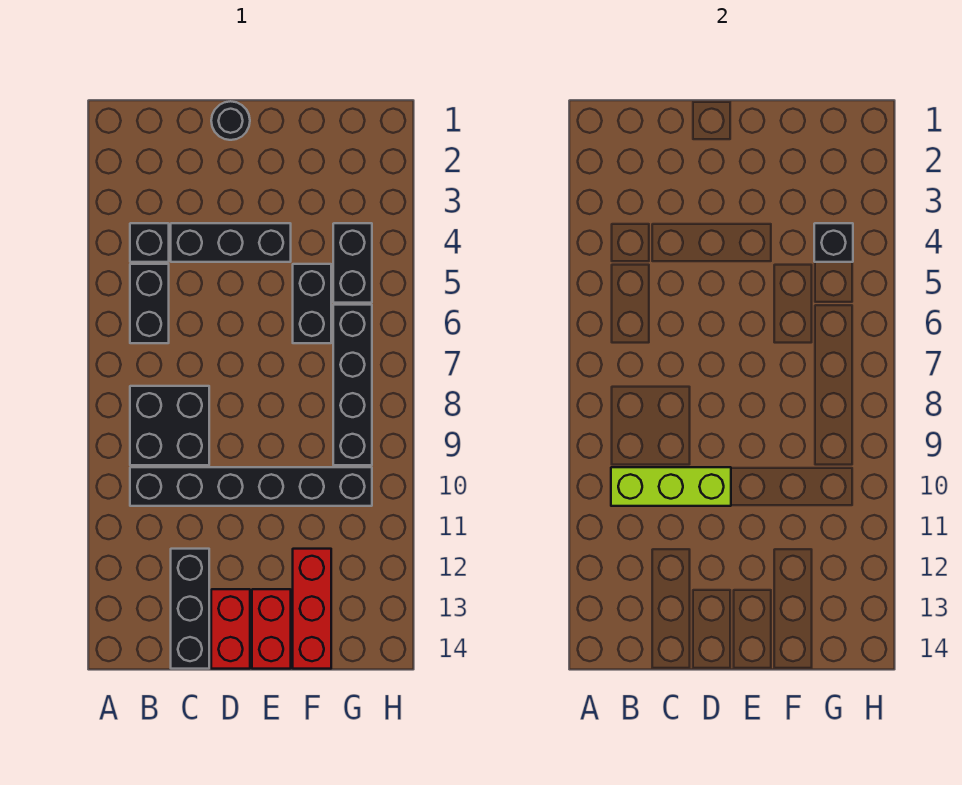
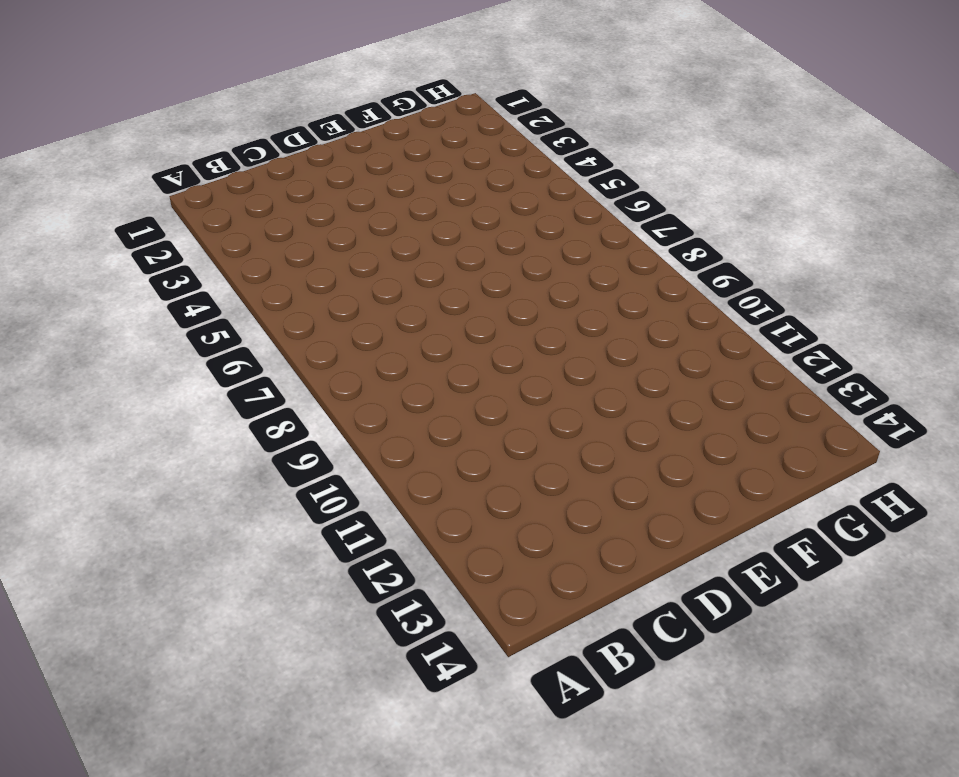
none -> black 1x1 brick [130,223,169,262]
none -> black 1x2 brick [130,264,169,343]
none -> black 2x2 brick [130,386,209,465]

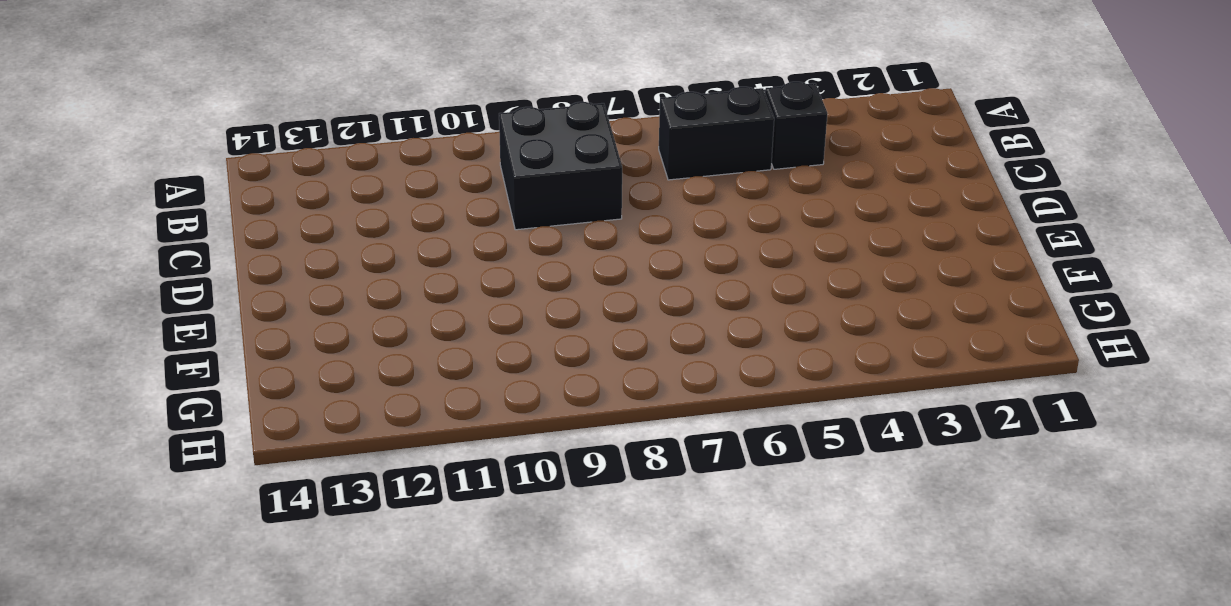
none -> black 1x6 brick [130,467,372,506]
none -> black 1x3 brick [171,223,291,262]
none -> black 1x3 brick [171,549,209,669]

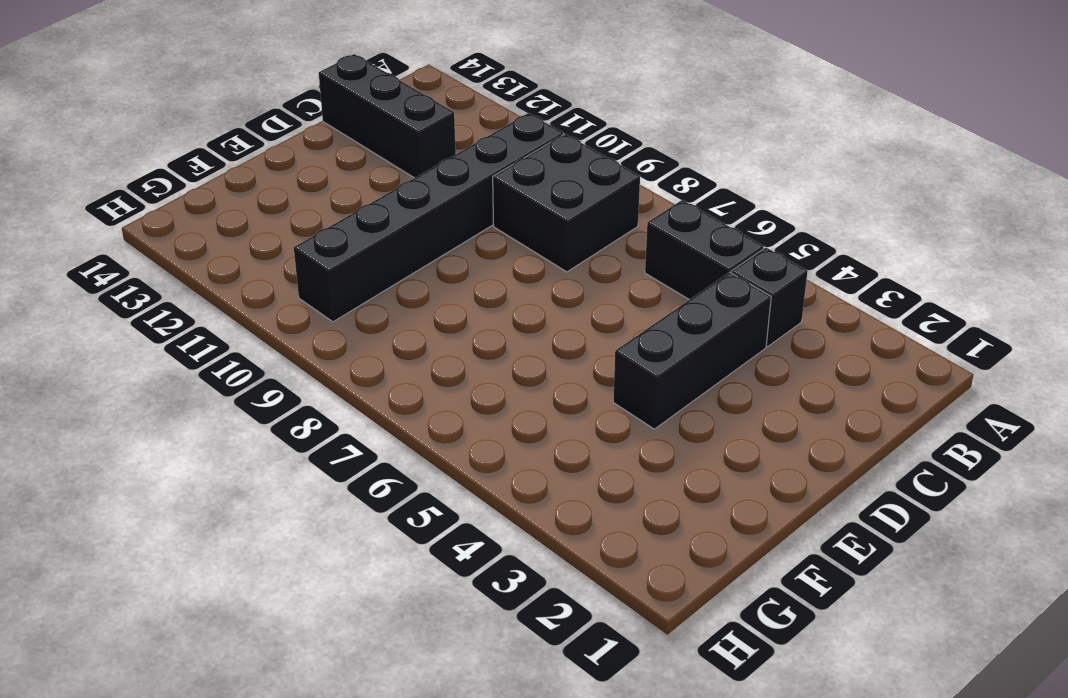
none -> black 1x1 round brick [211,101,250,140]
none -> red 1x2 brick [211,589,250,669]
none -> red 1x2 brick [252,589,291,669]

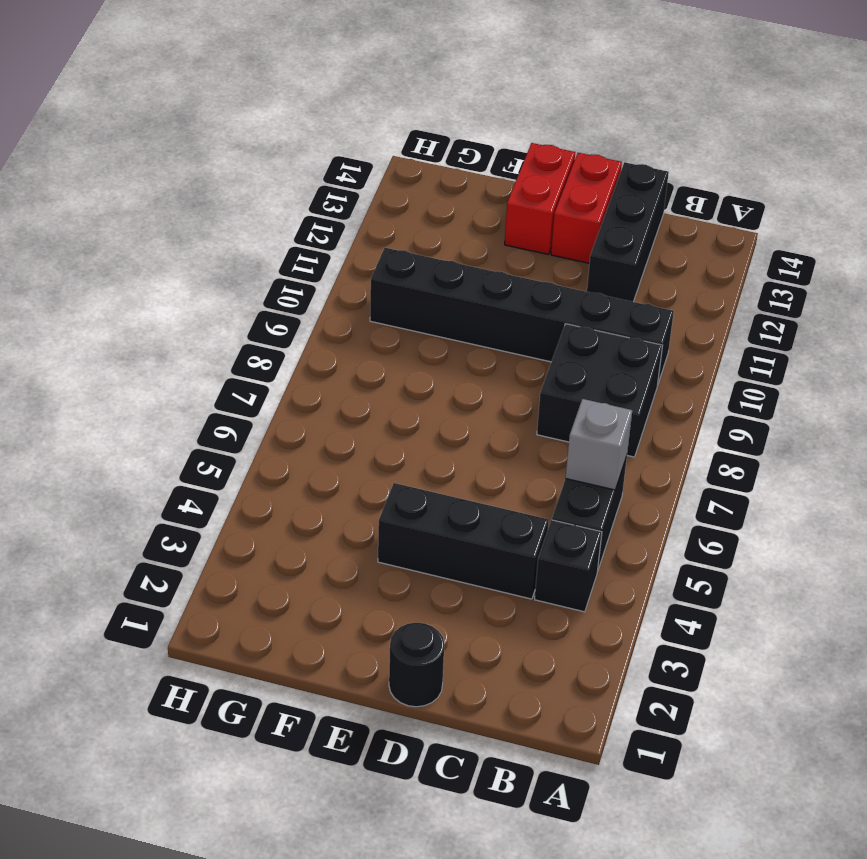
grey 1x1 brick [565,399,632,490] -> none
none -> black 1x2 brick [293,264,331,343]
none -> red 1x3 brick [293,549,331,669]
none -> black 1x2 brick [333,223,372,303]

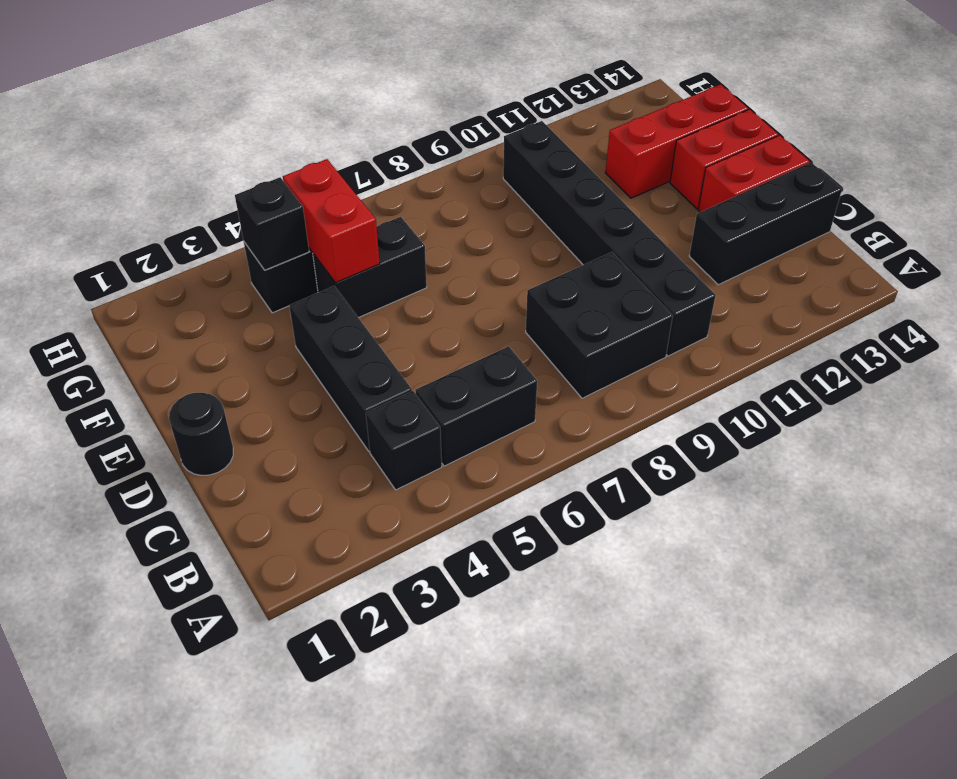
red 1x2 brick [283,159,380,283] -> none
none -> black 1x4 brick [333,305,372,465]
none -> lime 1x3 brick [611,467,731,506]

